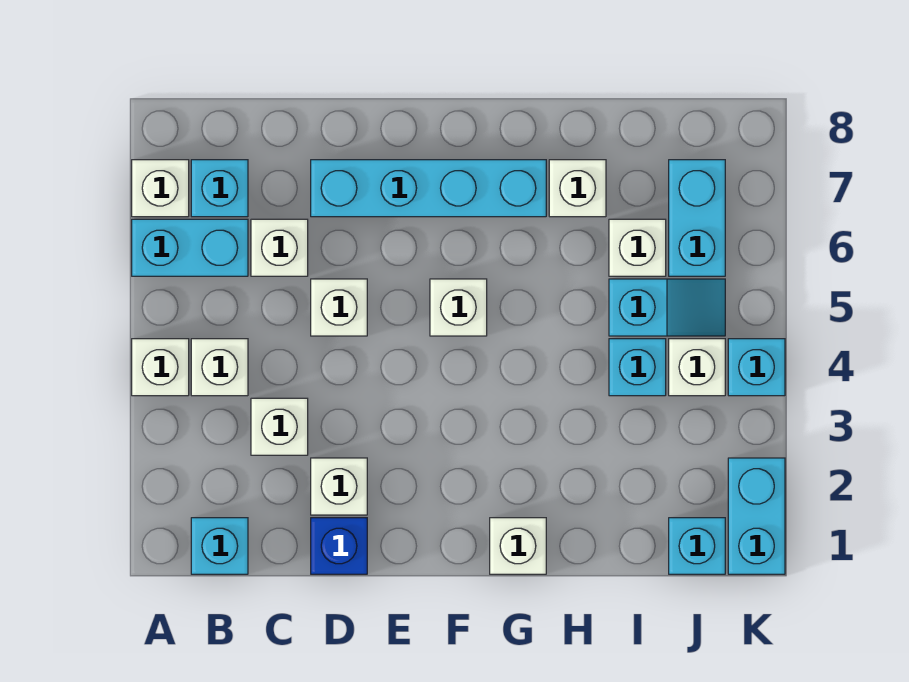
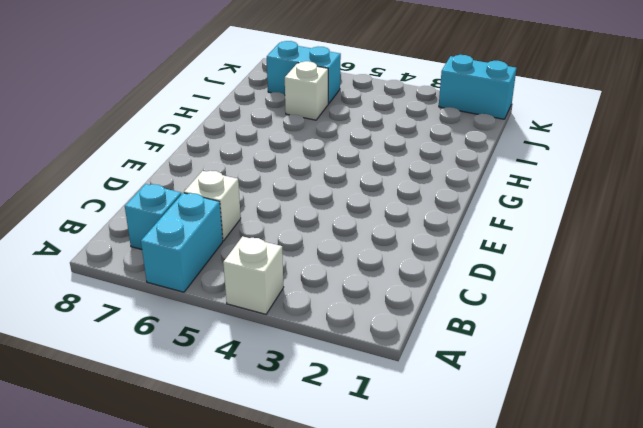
none -> white 1x1 brick [132,160,189,217]
none -> cyan 1x1 brick [191,518,248,574]
none -> white 1x1 brick [191,339,248,396]

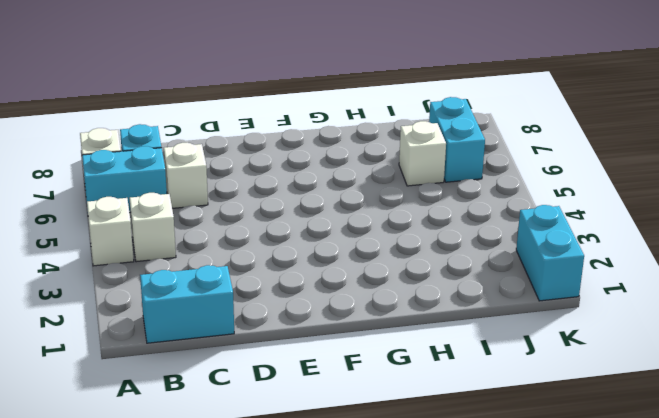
cyan 1x2 brick [140,265,234,343] -> cyan 1x1 brick [191,518,248,574]
none -> white 1x1 brick [251,398,308,455]
none -> blue 1x1 brick [311,518,367,574]
none -> white 1x1 brick [311,458,367,515]

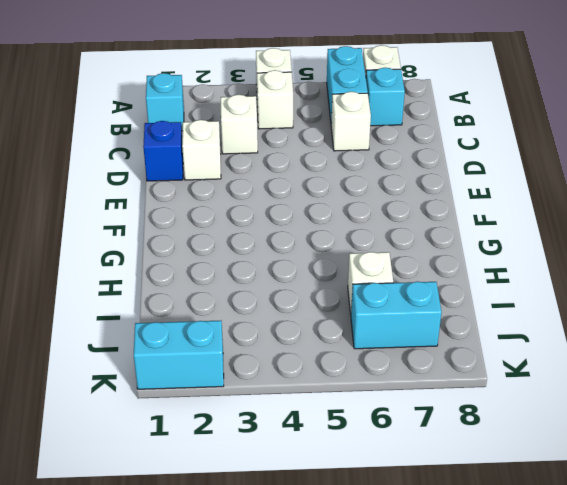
none -> white 1x1 brick [311,279,367,336]
none -> cyan 1x4 brick [311,160,546,217]
none -> white 1x1 brick [430,279,487,336]

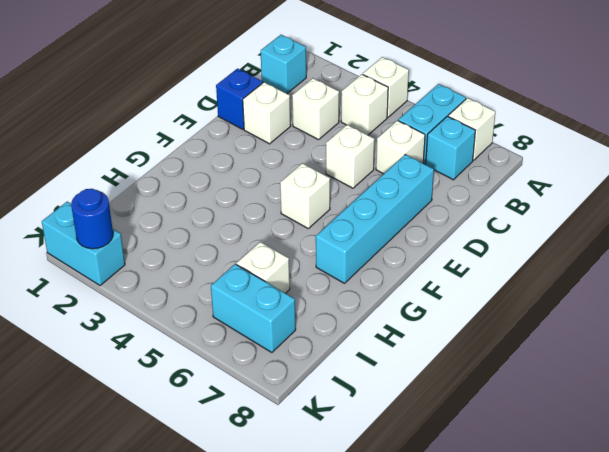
blue 1x1 round brick [71,189,113,249] -> none
none -> white 1x1 brick [490,518,546,574]
none -> white 1x1 brick [549,160,606,217]
none -> cyan 1x1 brick [609,339,666,396]

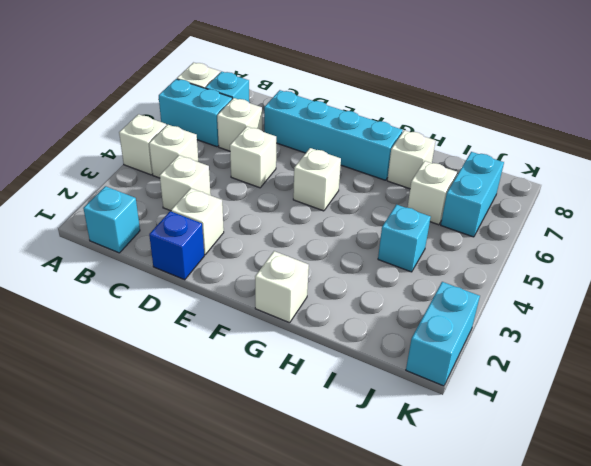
none -> cyan 1x2 slope [609,279,725,336]
none -> cyan 1x1 brick [669,518,725,574]
none -> white 1x1 brick [669,339,725,396]

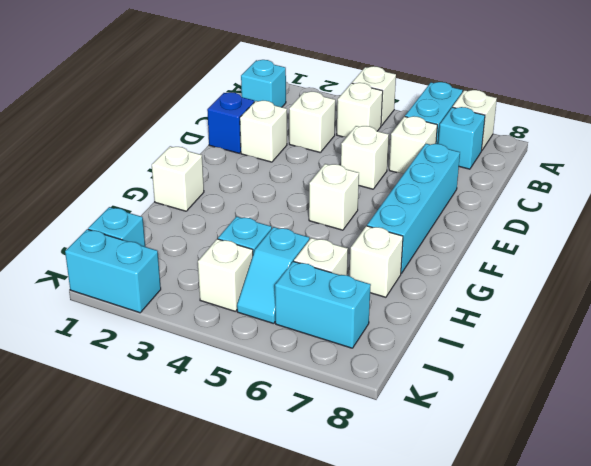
none -> cyan 1x1 brick [728,339,785,396]

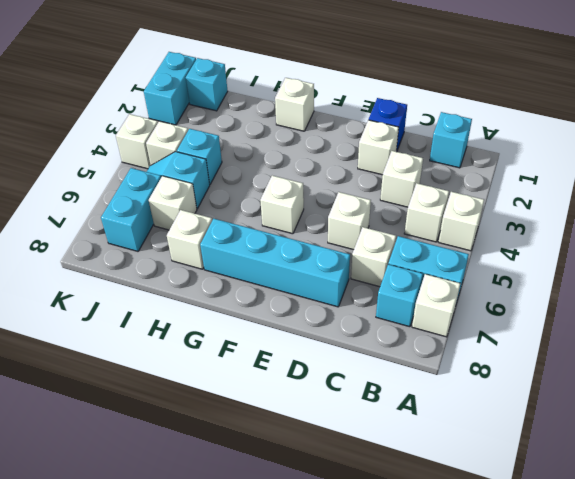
white 1x1 brick [116,114,158,169] -> cyan 1x1 brick [728,339,785,396]

